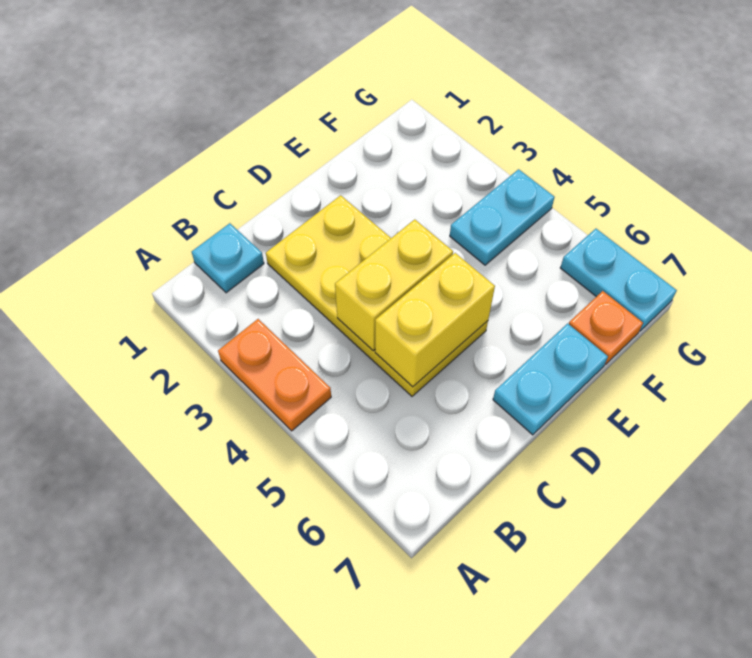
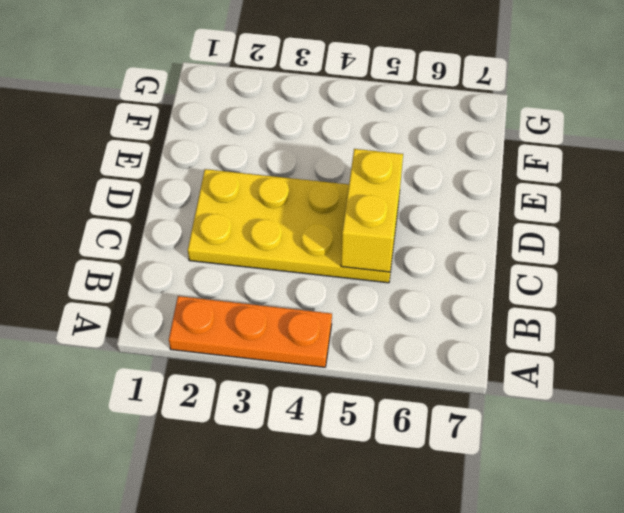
orange 1x3 plate [169,296,332,367] -> orange 1x2 plate [218,319,331,431]
none -> cyan 1x1 plate [192,223,264,293]
none -> cyan 1x2 plate [493,323,608,435]

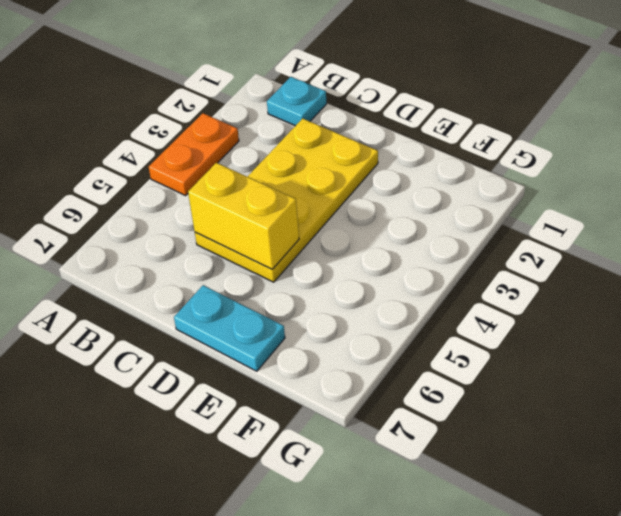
none -> cyan 1x2 plate [450,169,555,265]
none -> orange 1x1 plate [569,291,643,364]

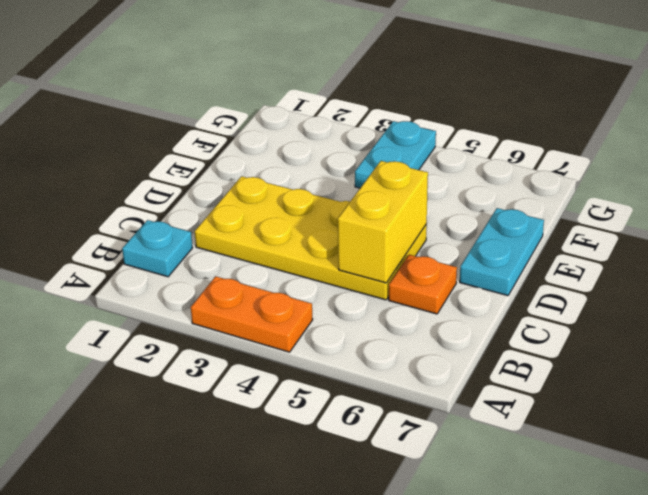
orange 1x1 plate [389,255,457,314] -> orange 1x1 plate moved to [569,291,643,364]
none -> cyan 1x2 plate [560,229,677,331]
none -> yellow 1x2 brick [335,219,453,351]

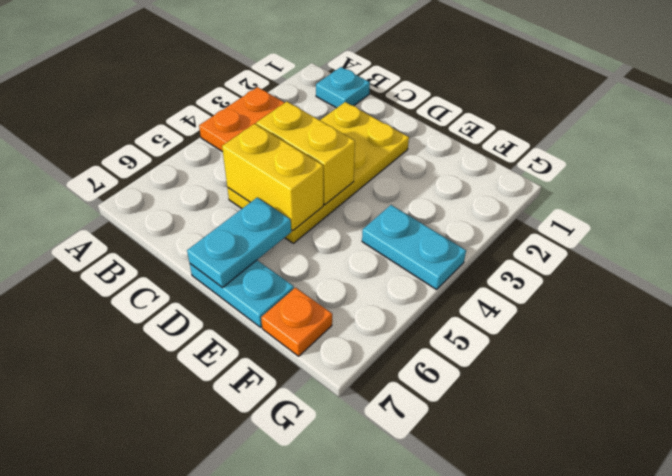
cyan 1x2 plate [187,197,291,288] -> cyan 1x2 plate moved to [560,229,677,331]

